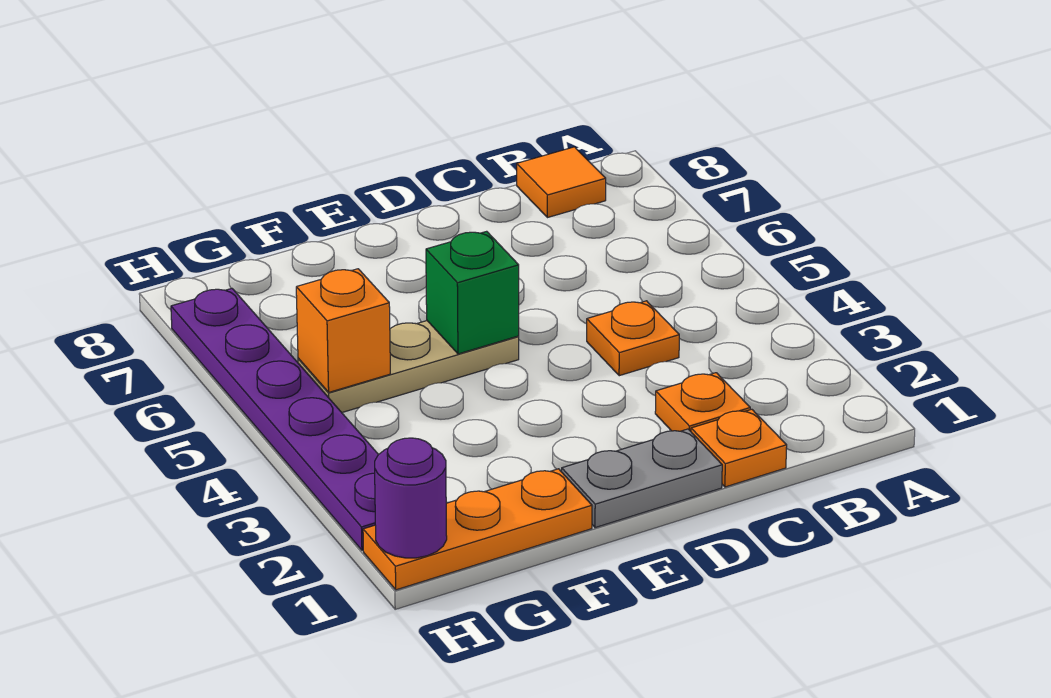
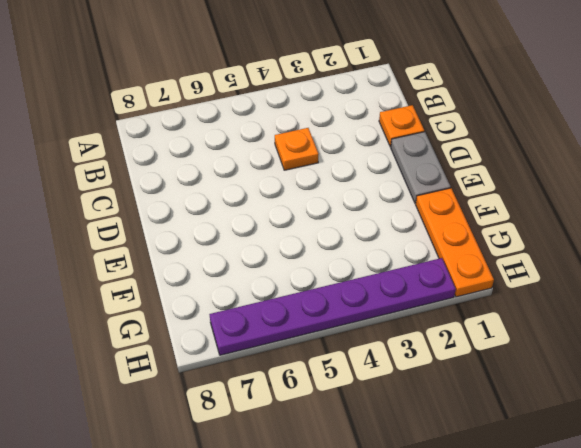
none -> orange 1x1 tile [517,147,606,218]
none -> orange 1x1 plate [655,373,750,431]

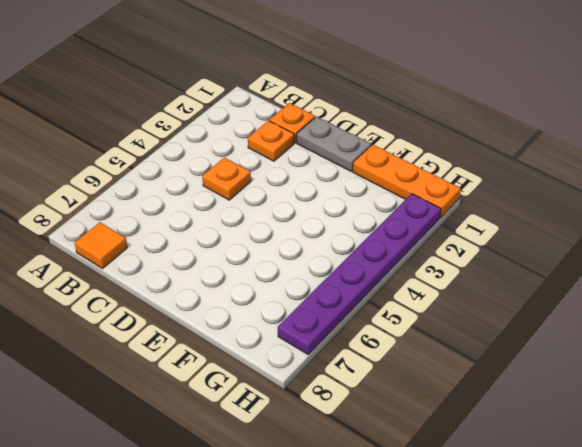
none -> tan 1x3 plate [298,321,519,412]
none -> green 1x1 brick [426,231,519,354]

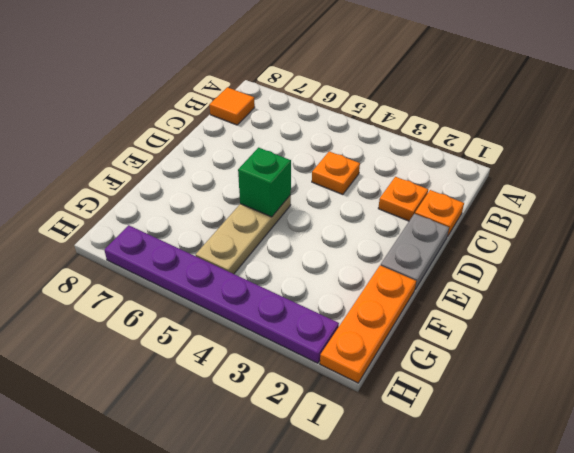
none -> orange 1x1 brick [296,269,390,392]
none -> purple 1x1 round brick [375,438,447,558]

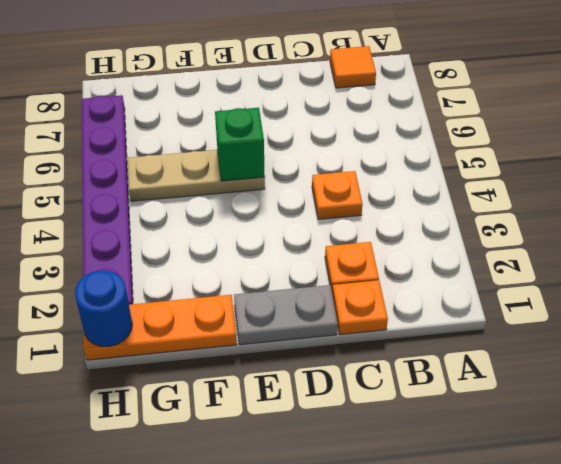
blue 1x1 round brick [75,270,132,347] -> purple 1x1 round brick [375,438,447,558]
none -> orange 1x1 brick [296,269,390,392]

